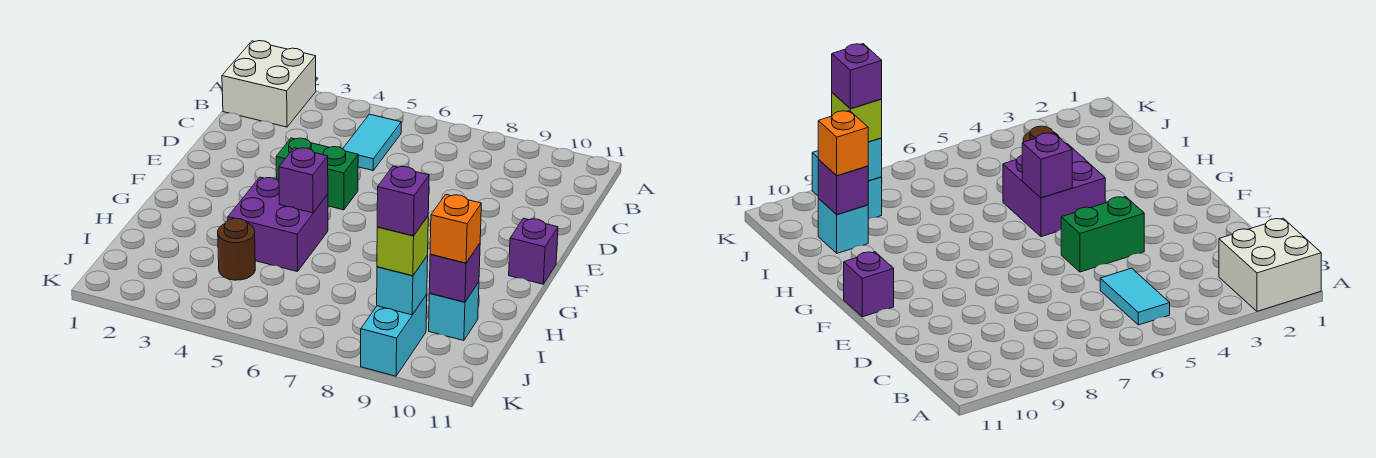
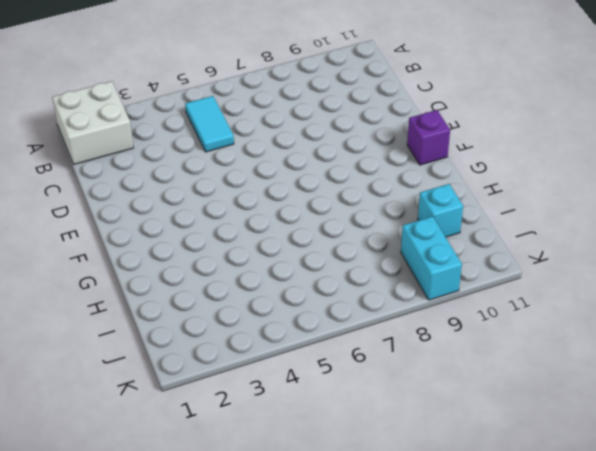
none -> green 1x2 brick [276,138,358,210]
none -> purple 2x2 brick [228,177,328,272]
none -> brown 1x1 round brick [218,218,255,280]

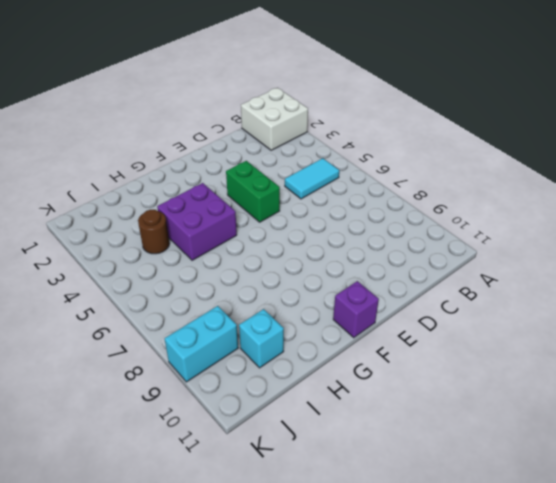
none -> purple 1x1 brick [279,148,328,213]
none -> purple 1x1 brick [429,244,480,302]
none -> cyan 1x1 brick [377,255,428,315]

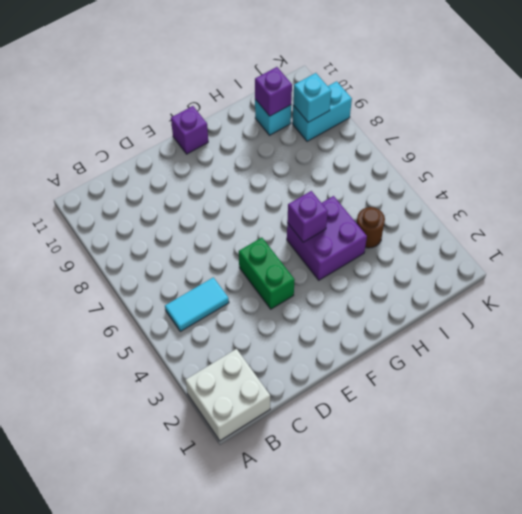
none -> orange 1x1 brick [430,194,481,263]
none -> lime 1x1 brick [377,216,428,276]
none -> purple 1x1 brick [377,166,429,236]

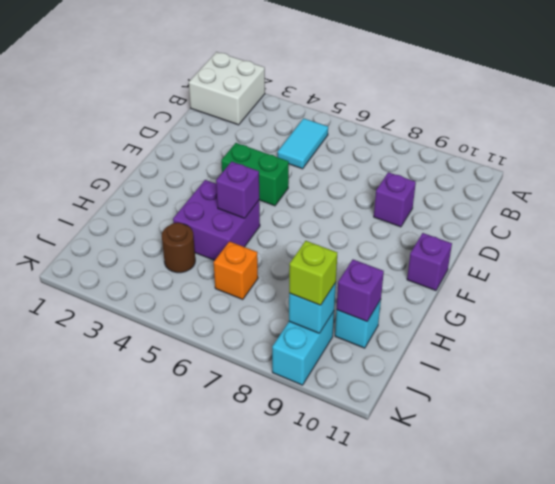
purple 1x1 brick [374,172,416,227] -> purple 1x1 brick moved to [377,166,429,236]
orange 1x1 brick [214,241,258,300] -> orange 1x1 brick moved to [430,194,481,263]

